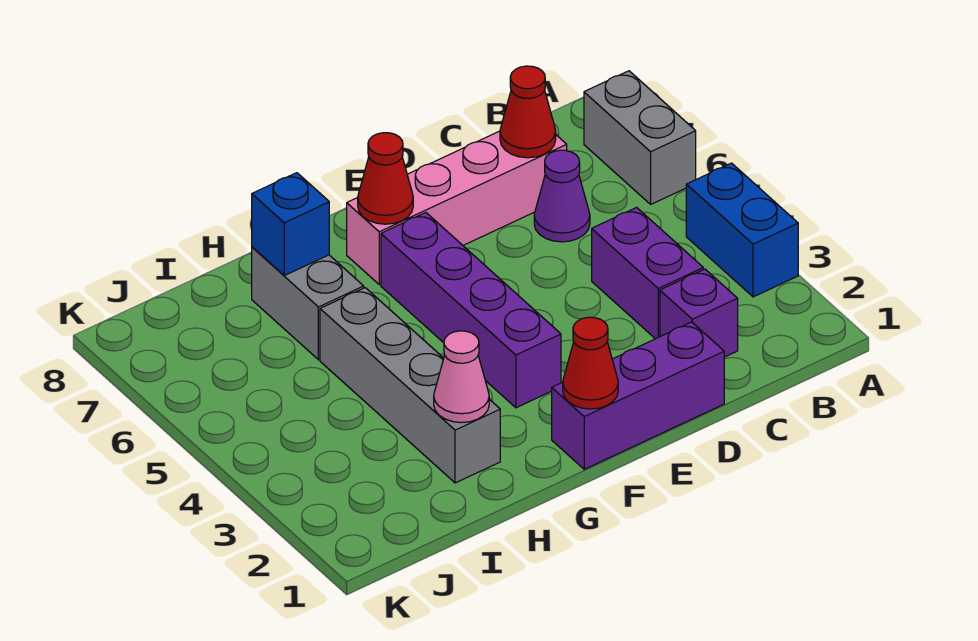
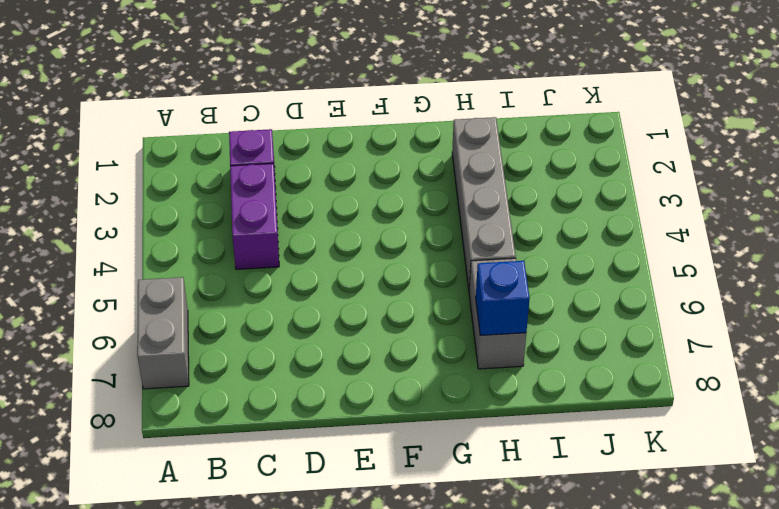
none -> blue 1x2 brick [686,163,798,297]
none -> purple 1x1 cone [534,150,590,242]
none -> pink 1x4 brick [347,131,567,284]

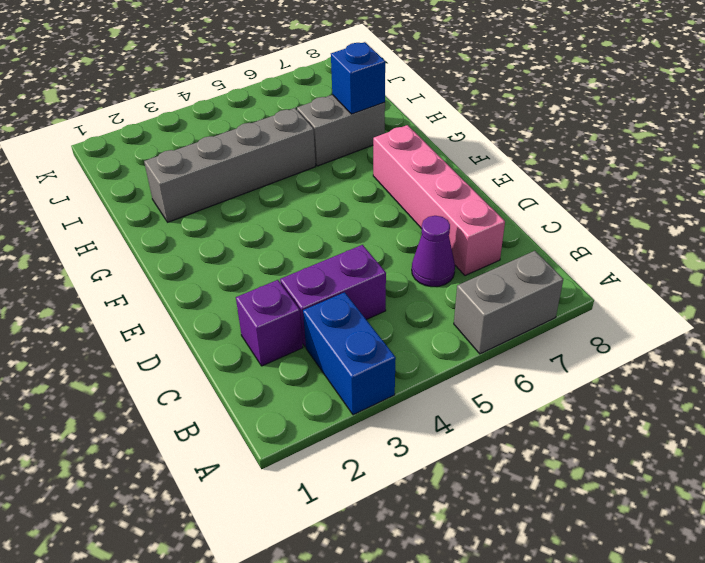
blue 1x2 brick [303,292,396,415] -> blue 1x2 brick turned to [686,163,798,297]
none -> purple 1x3 brick [552,322,724,469]
none -> purple 1x4 brick [381,213,561,408]
none -> red 1x1 cone [500,66,556,158]

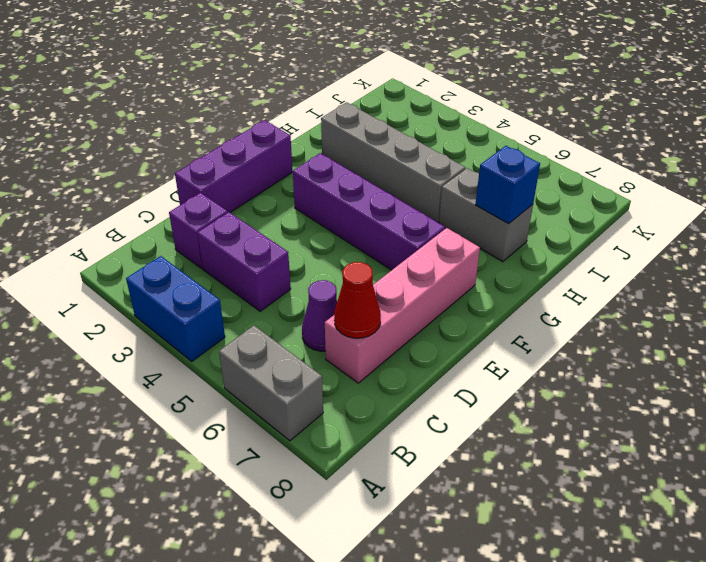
none -> red 1x1 cone [563,317,618,409]
none -> red 1x1 cone [358,133,413,224]
none -> pink 1x1 cone [434,331,489,423]

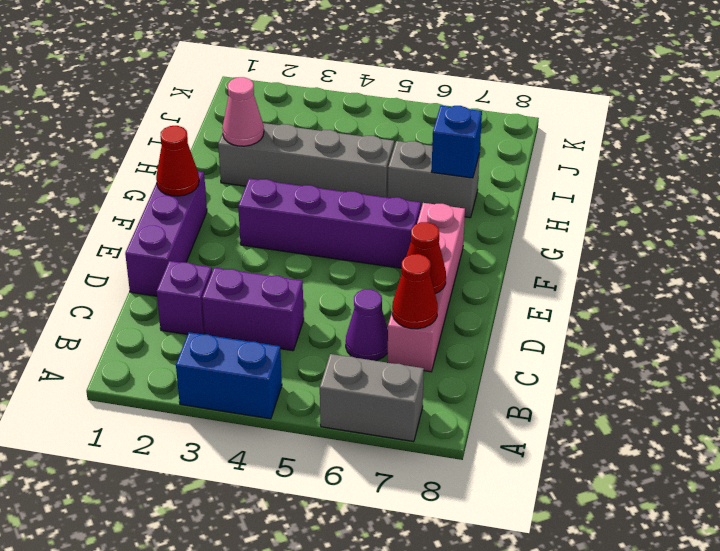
red 1x1 cone [407,222,446,294] -> red 1x1 cone moved to [358,133,413,224]

